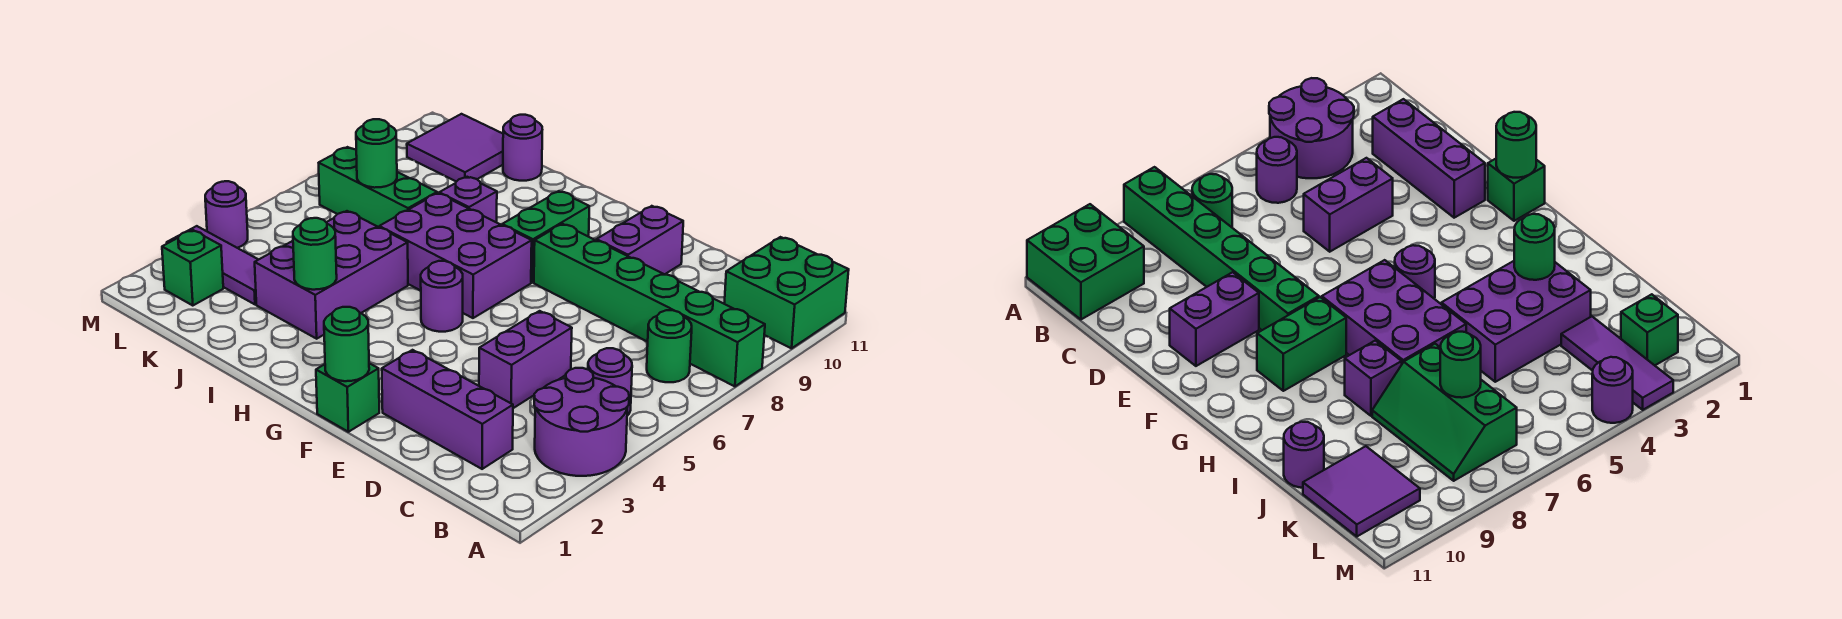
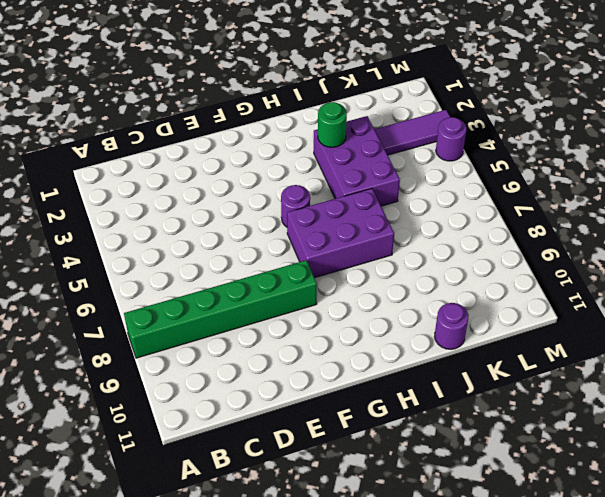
none -> purple 2x2 round brick [534,368,629,476]
none -> green 2x2 brick [724,237,849,348]
none -> purple 1x1 round brick [588,348,632,416]

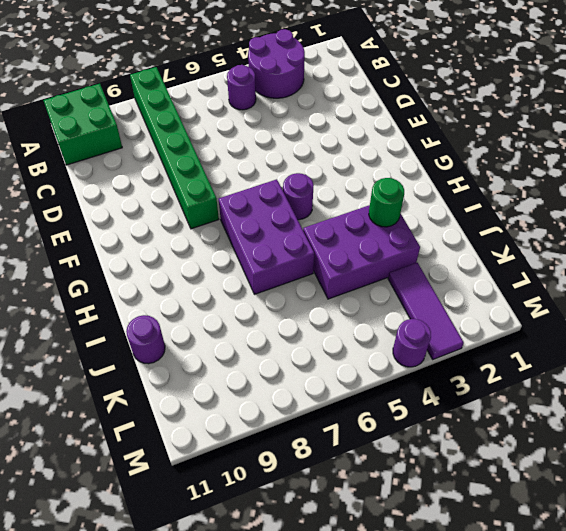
none -> green 1x1 round brick [647,310,692,382]
none -> purple 1x3 brick [382,350,513,469]
none -> purple 1x2 brick [479,311,572,408]

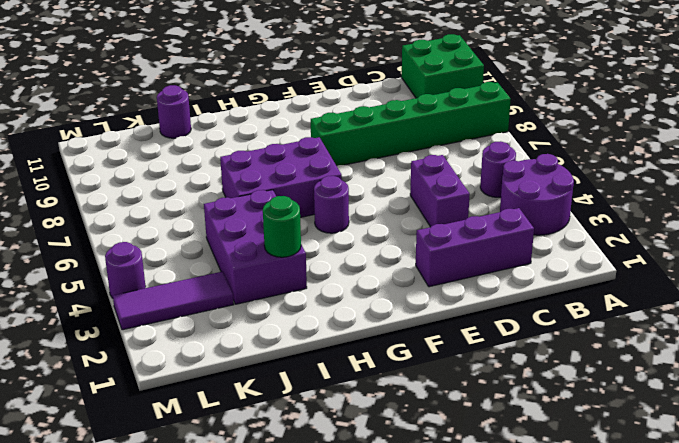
none -> green 1x1 round brick [647,310,692,382]
none -> purple 1x2 brick [596,206,683,274]
none -> green 1x1 brick [316,363,379,432]

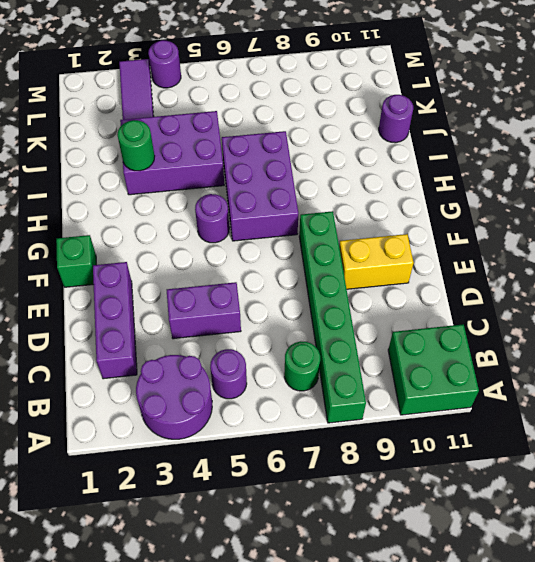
yellow 1x2 brick [339,234,414,289] -> purple 1x2 brick [596,206,683,274]
none -> green 1x2 brick [502,191,589,282]
none -> purple 1x1 brick [439,177,497,222]
none -> green 2x3 slope [319,147,438,227]

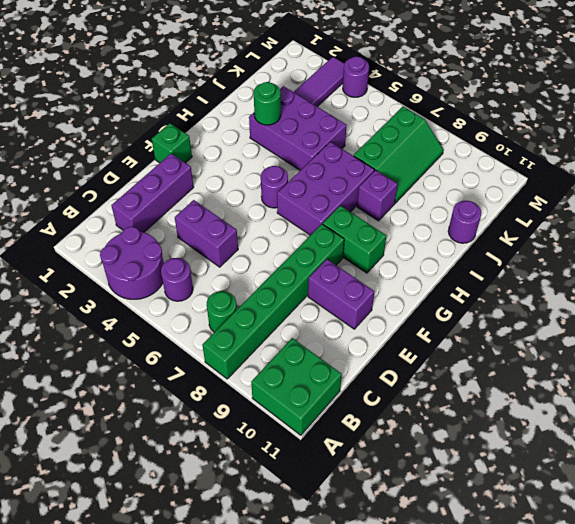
none -> purple 2x2 tile [407,114,503,182]
none -> green 1x1 brick [162,230,223,306]
none -> green 1x1 round brick [324,307,369,381]

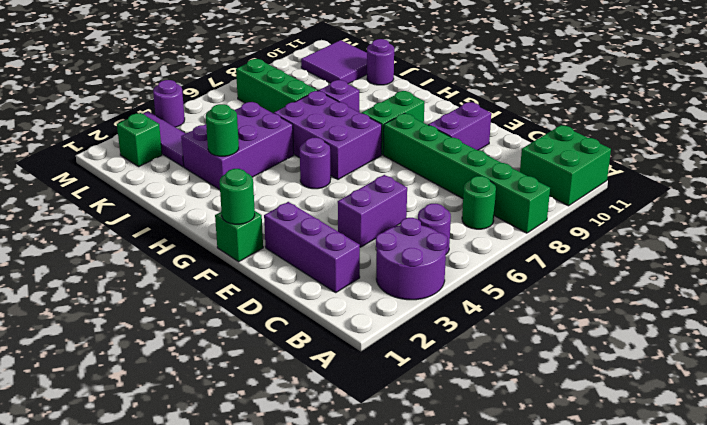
none -> green 1x1 round brick [356,119,397,188]

